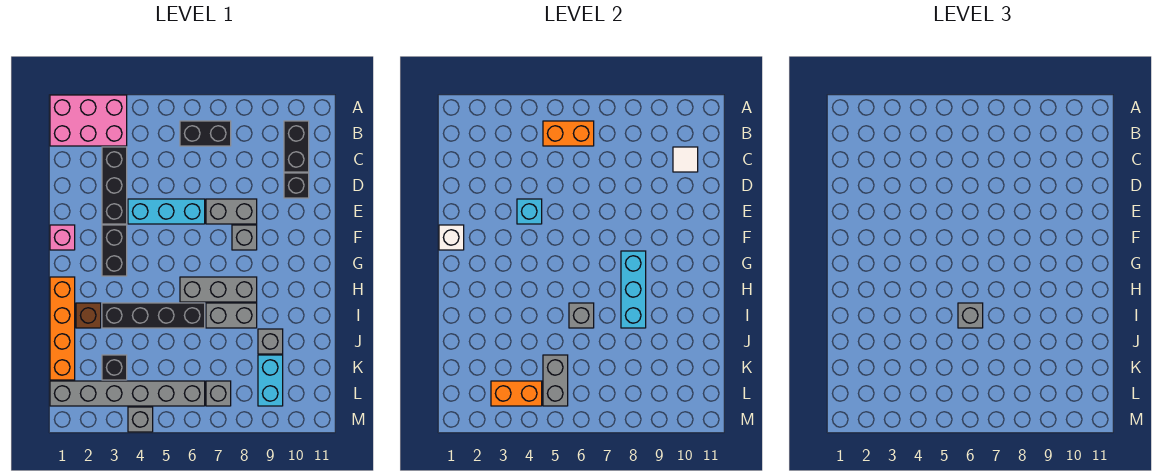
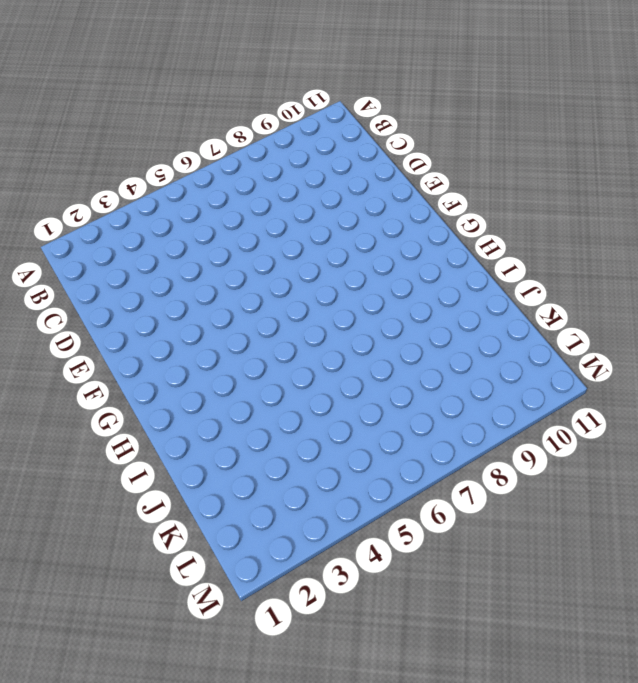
none -> pink 2x3 brick [50,95,127,146]
none -> black 1x2 brick [180,121,231,146]
none -> black 1x2 brick [284,121,309,172]
none -> black 1x3 brick [102,147,127,224]

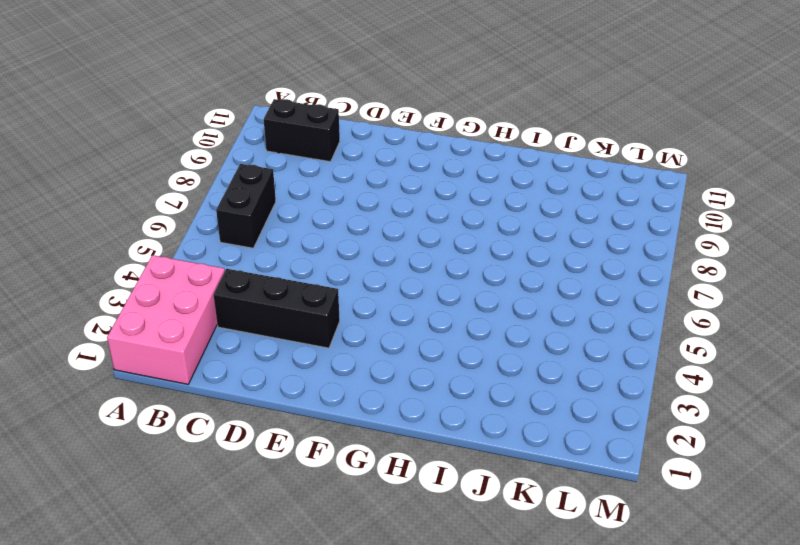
none -> black 1x1 brick [284,173,309,198]
none -> cyan 1x3 brick [128,199,205,224]
none -> grey 1x2 brick [206,199,257,224]
none -> pink 1x1 brick [50,225,75,250]

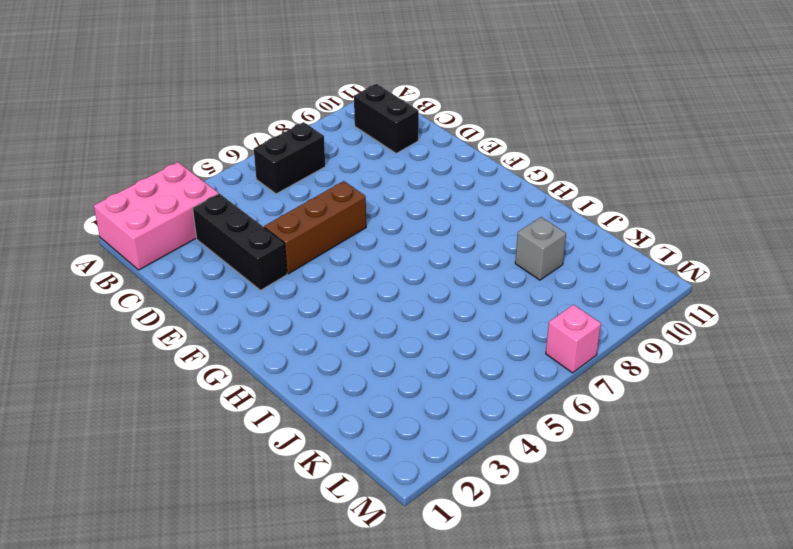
brown 1x3 brick [264,181,366,274] -> cyan 1x3 brick [128,199,205,224]
pink 1x1 brick [546,305,601,373] -> pink 1x1 brick moved to [50,225,75,250]
none -> black 1x1 brick [284,173,309,198]
none -> grey 1x2 brick [206,199,257,224]
none -> black 1x2 brick [102,225,127,276]
none -> grey 1x1 brick [232,225,257,250]

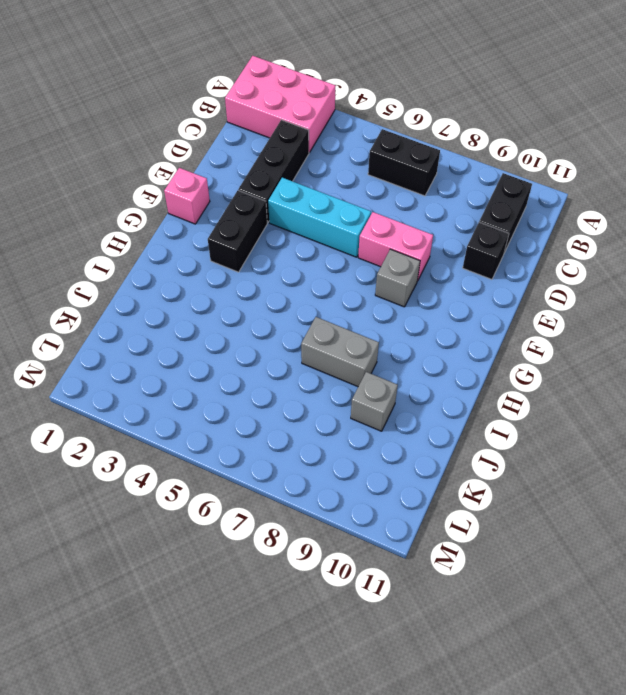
pink 1x2 brick [358,212,433,281] -> grey 1x2 brick [206,199,257,224]
none -> orange 1x4 brick [50,277,75,380]
none -> grey 1x3 brick [180,277,257,302]
none -> brown 1x1 brick [76,303,101,328]
none -> black 1x4 brick [102,303,205,328]

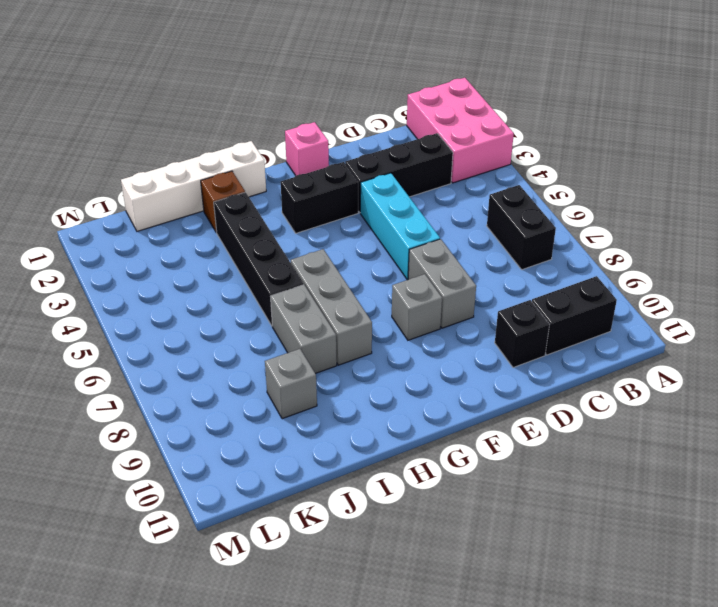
white 1x4 brick [121,141,266,231] -> orange 1x4 brick [50,277,75,380]
none -> black 1x1 brick [102,355,127,380]
none -> cyan 1x2 brick [258,355,283,406]
none -> grey 1x6 brick [50,381,205,406]
none -> grey 1x1 brick [206,381,231,406]

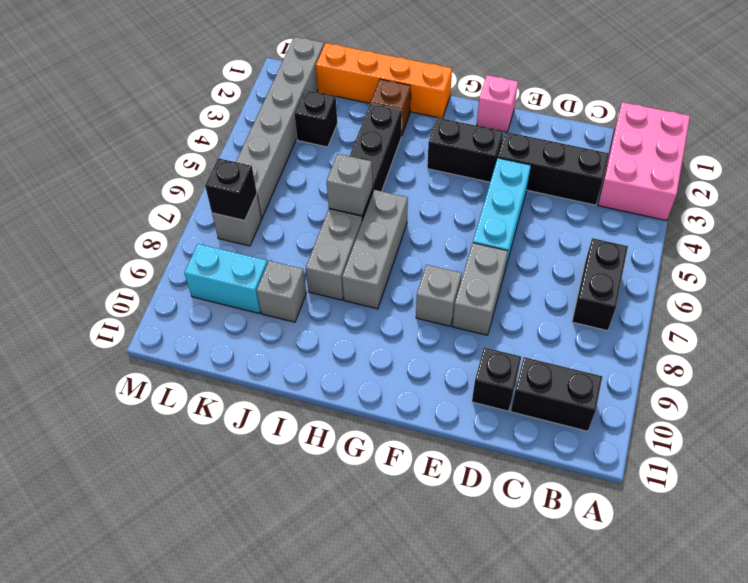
black 1x1 brick [205,158,257,221] -> none
none -> grey 1x1 brick [128,407,153,432]
none -> orange 1x2 brick [543,121,594,146]
none -> white 1x1 tile [673,147,698,172]
none -> cyan 1x1 brick [517,199,542,224]

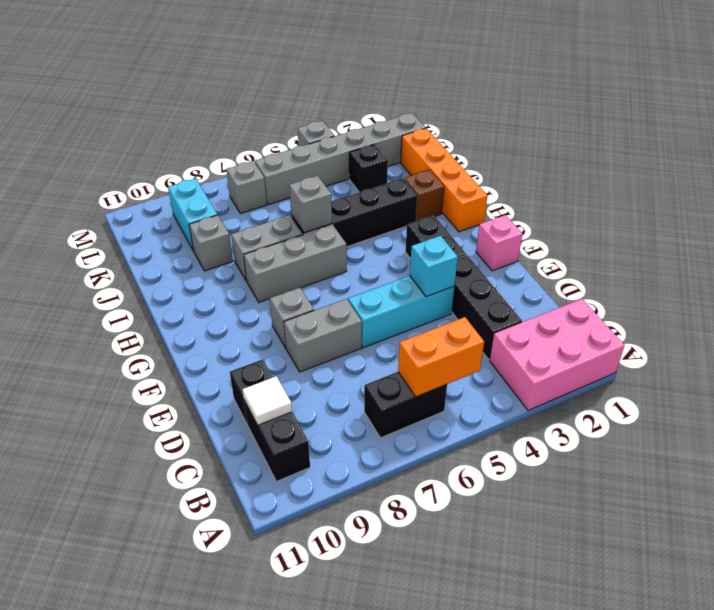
none -> white 1x1 brick [439,225,464,250]
none -> cyan 1x3 brick [621,251,646,328]
none -> grey 1x2 brick [543,355,568,406]
none -> orange 1x2 brick [491,381,542,406]

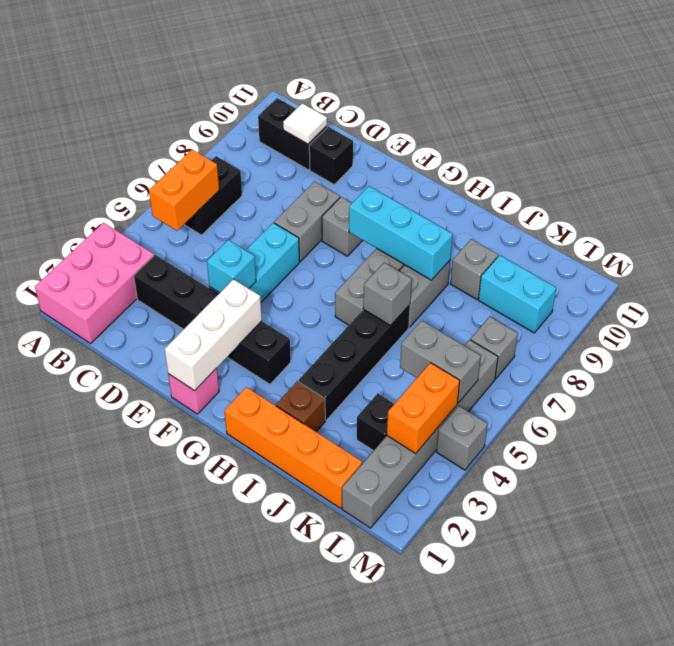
white 1x3 brick [165,279,262,391] -> white 1x1 brick [439,225,464,250]
none -> grey 1x1 brick [958,303,983,328]

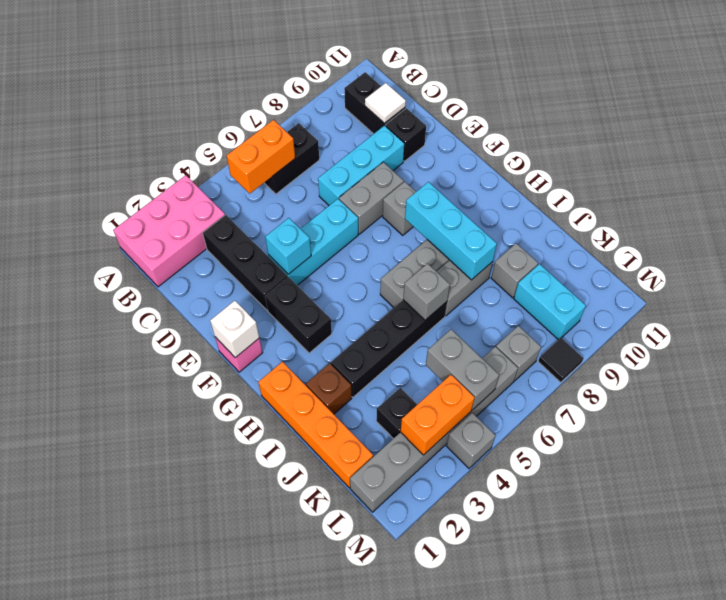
cyan 1x3 brick [318,125,404,205] -> none
black 1x1 tile [538,338,584,382] -> none
none -> grey 1x1 brick [958,303,983,328]

